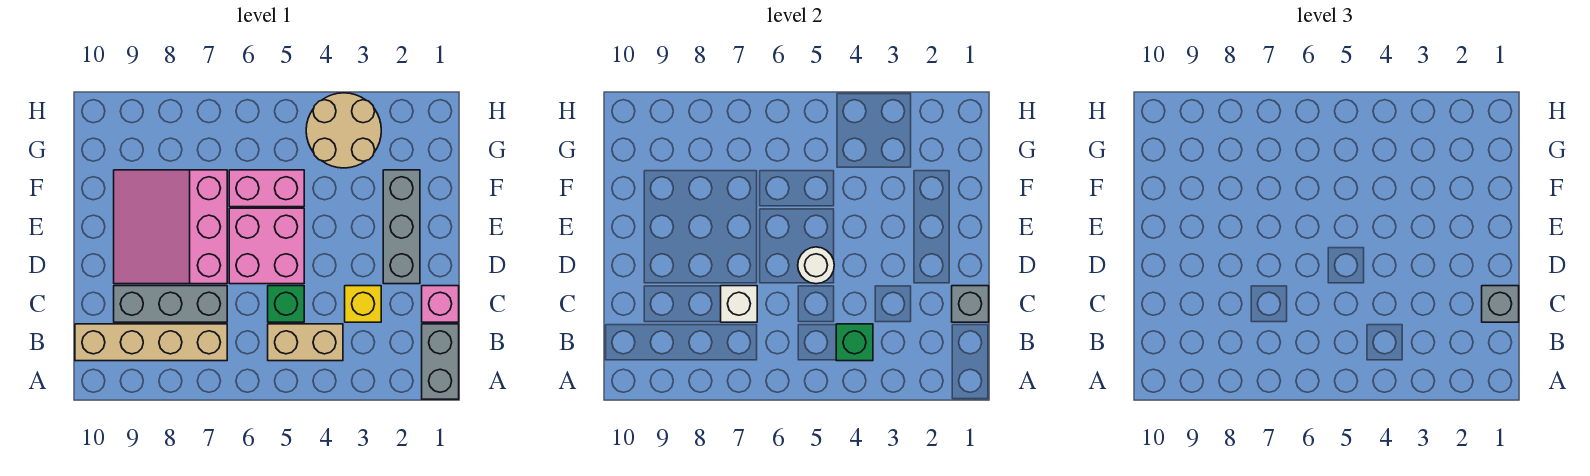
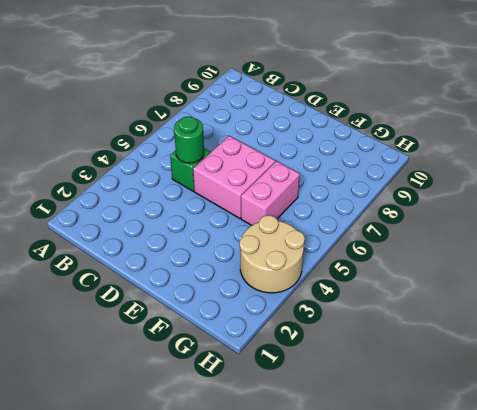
green 1x1 round brick [174,116,204,163] -> none
none -> grey 1x2 brick [422,324,459,399]
none -> tan 1x2 brick [268,324,343,361]
none -> tan 1x4 brick [75,324,227,361]

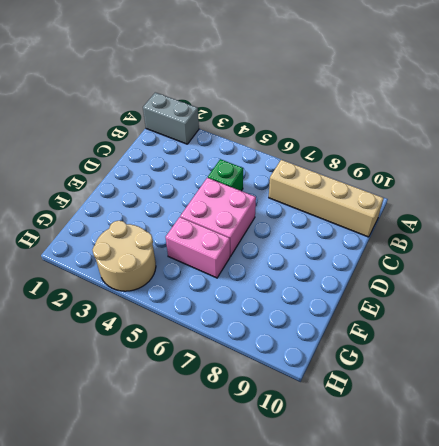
grey 1x2 brick [143,92,199,144] -> grey 1x2 brick turned to [422,324,459,399]
none -> tan 1x2 brick [268,324,343,361]
none -> pink 1x1 brick [422,286,459,322]
none -> yellow 1x1 brick [345,286,381,322]

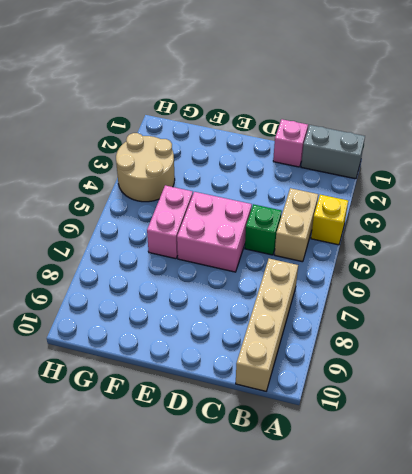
yellow 1x1 brick [311,195,348,245] -> yellow 1x1 brick moved to [345,286,381,322]
none -> grey 1x3 brick [114,286,227,322]
none -> grey 1x3 brick [383,170,420,284]
none -> pink 3x3 slope [114,170,227,284]

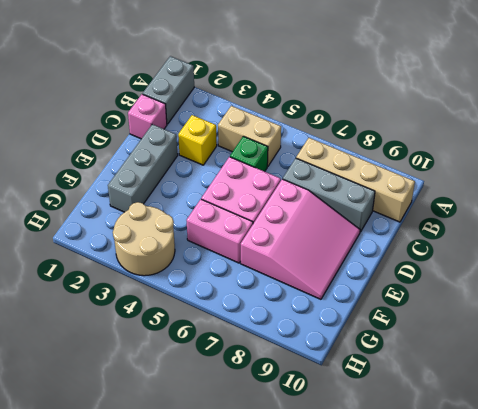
none -> green 1x1 brick [836,324,873,361]
none -> grey 1x1 brick [952,286,989,322]
none -> white 1x1 brick [721,286,757,322]

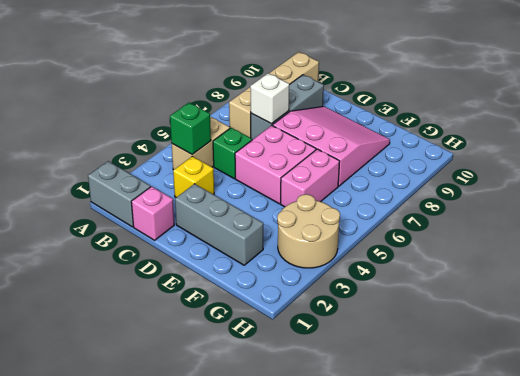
none -> grey 1x1 brick [952,286,989,322]
none -> white 1x1 round brick [798,247,834,284]
none -> grey 1x1 brick [1482,286,1519,322]

